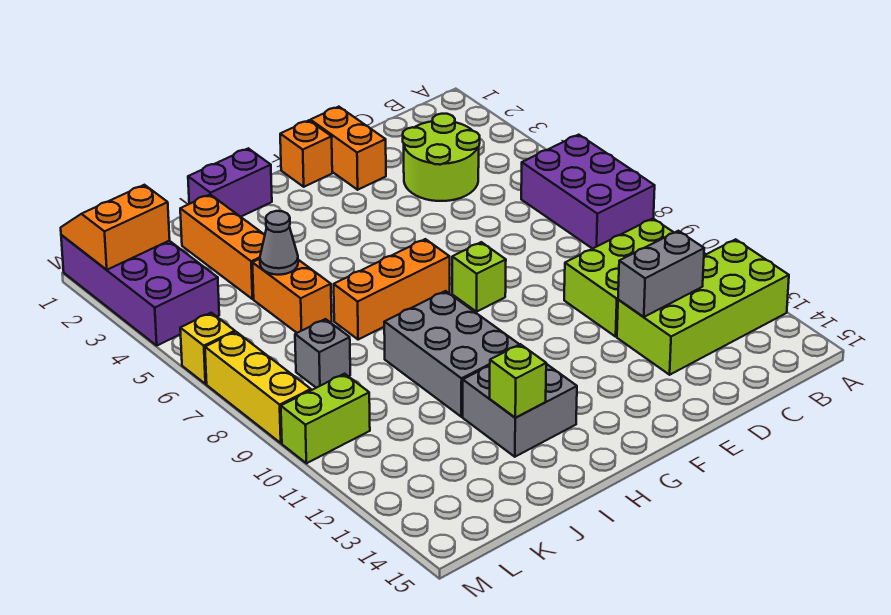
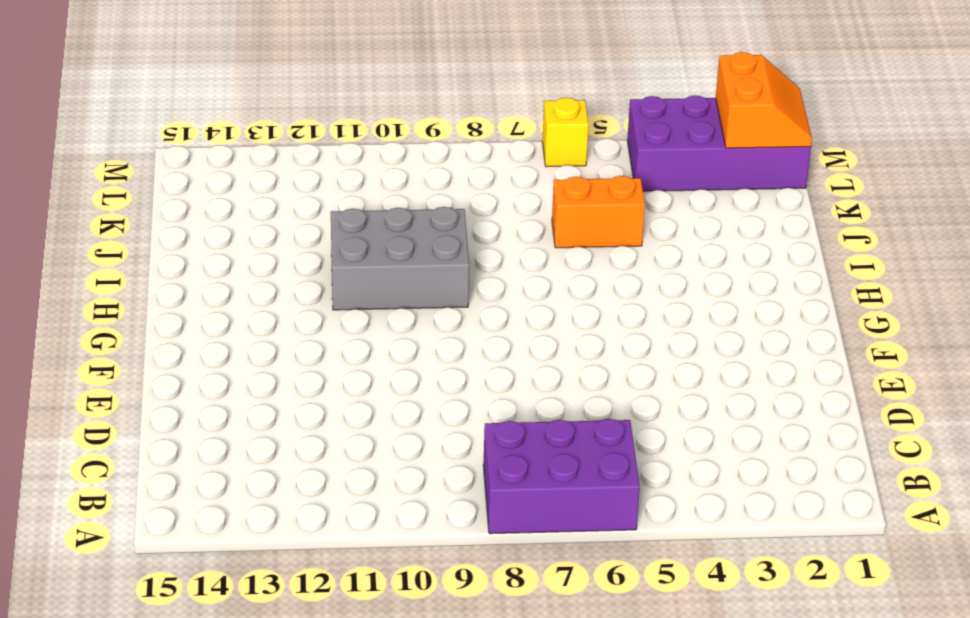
none -> lime 2x4 brick [617,239,789,375]
none -> lime 2x3 brick [564,219,705,337]
none -> lime 2x2 round brick [403,114,480,201]

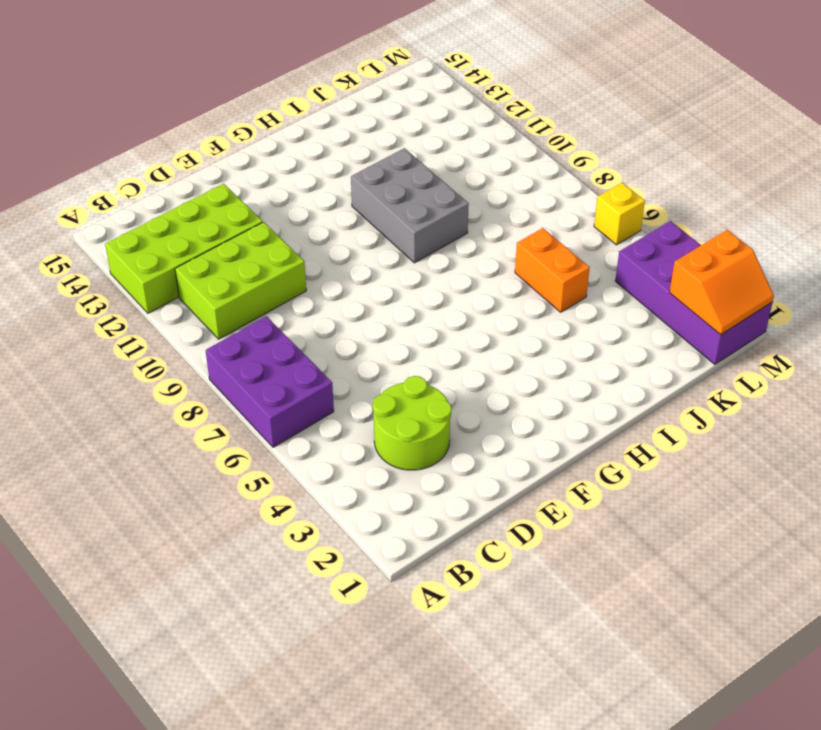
none -> orange 1x2 brick [310,107,386,190]
none -> orange 1x1 brick [280,120,332,187]
none -> lime 1x1 brick [452,242,506,312]

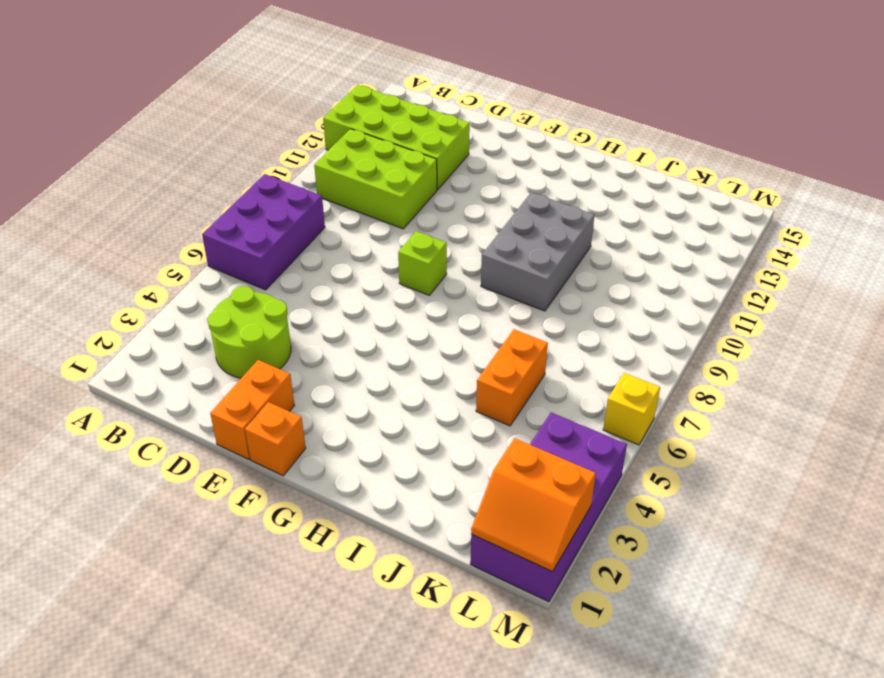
none -> orange 1x3 brick [334,239,450,339]
none -> purple 1x2 brick [188,148,272,217]
none -> grey 2x2 brick [463,364,577,457]

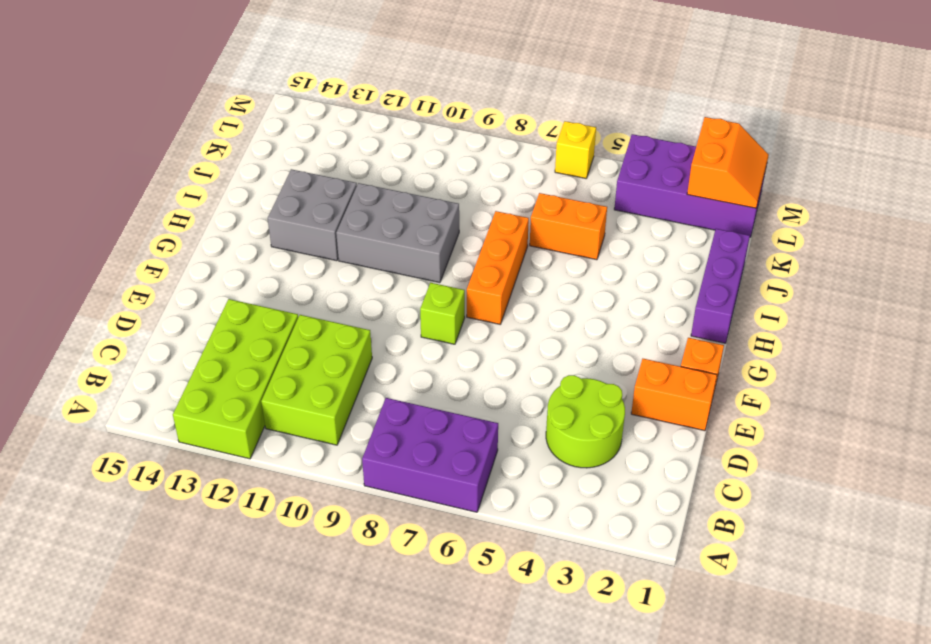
purple 1x3 brick [691,229,750,343] -> purple 1x2 brick [188,148,272,217]
none -> orange 1x3 brick [180,195,265,299]
none -> grey 1x1 brick [295,319,350,388]
none -> lime 1x2 brick [281,374,370,463]

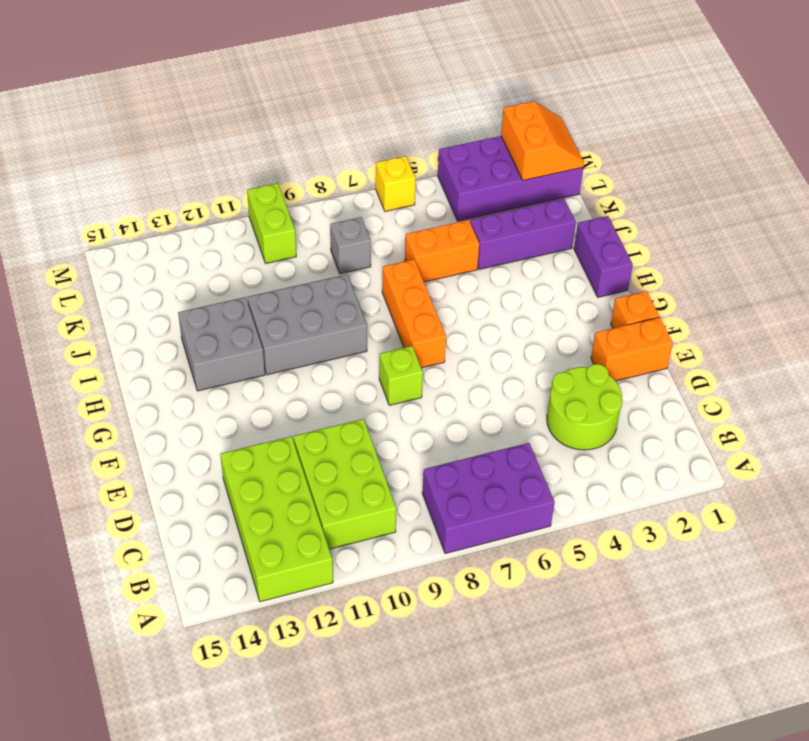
purple 1x3 brick [470,199,576,269] -> orange 1x3 brick [180,195,265,299]
none -> yellow 1x3 brick [205,332,311,443]
none -> grey 1x2 brick [618,231,704,317]
none -> lime 1x1 brick [490,344,546,418]

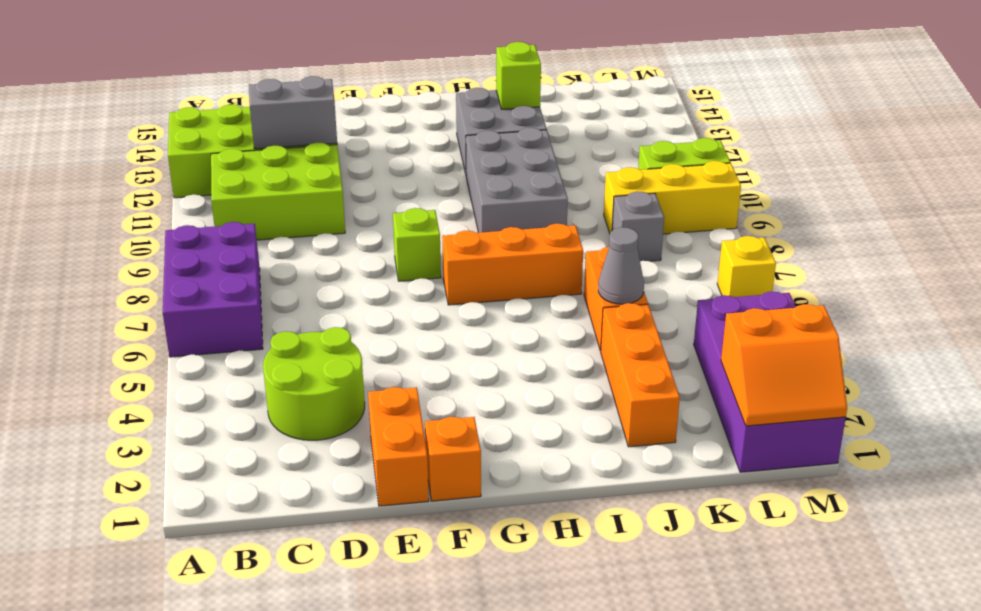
yellow 1x3 brick [604,161,741,234] -> yellow 1x3 brick turned to [205,332,311,443]
none -> purple 1x2 brick [188,148,272,217]

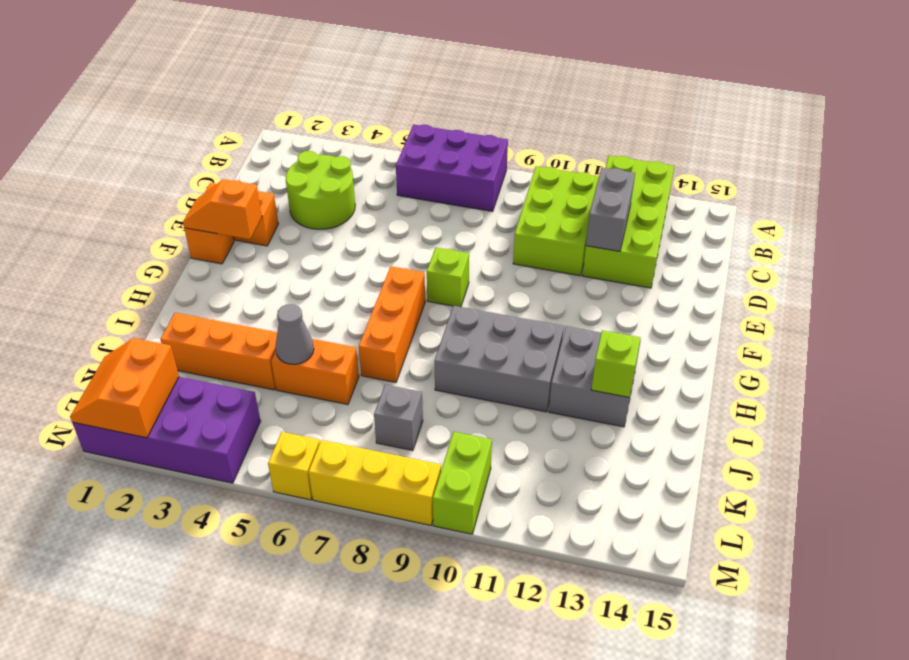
orange 1x2 slope [183,179,262,239] -> none
none -> purple 1x2 brick [188,148,272,217]

